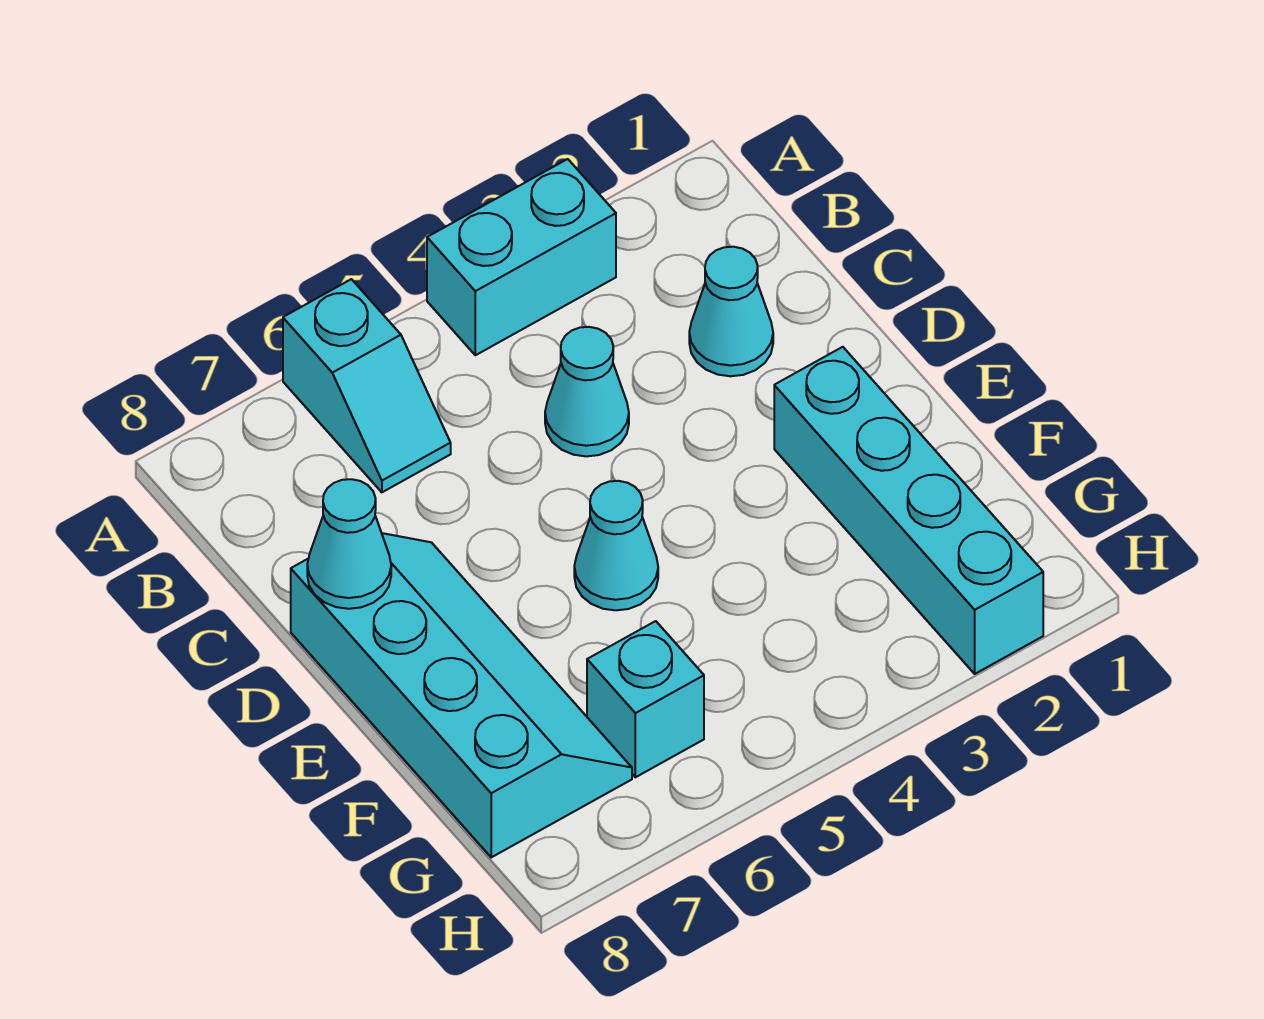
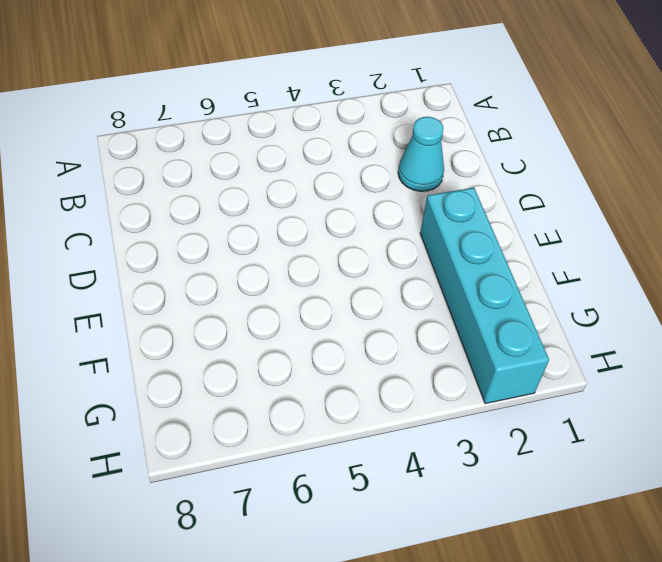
none -> cyan 1x2 brick [427,159,616,355]
none -> cyan 1x2 slope [283,279,451,492]

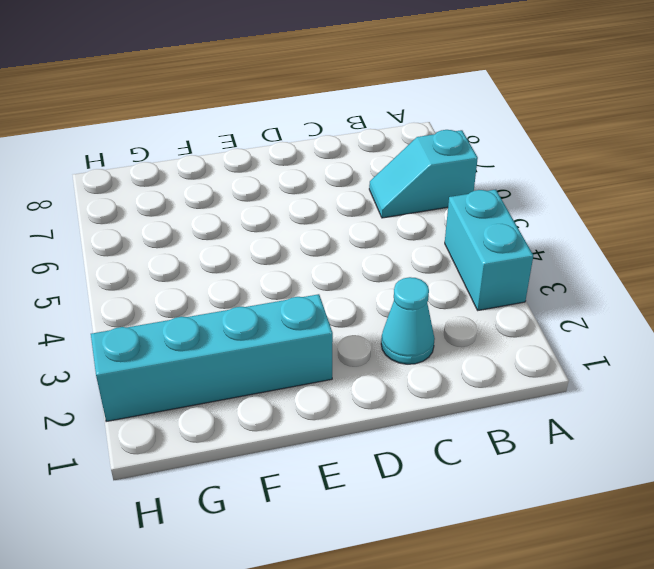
none -> cyan 1x1 cone [545,327,629,456]
none -> cyan 2x4 slope [291,533,632,857]

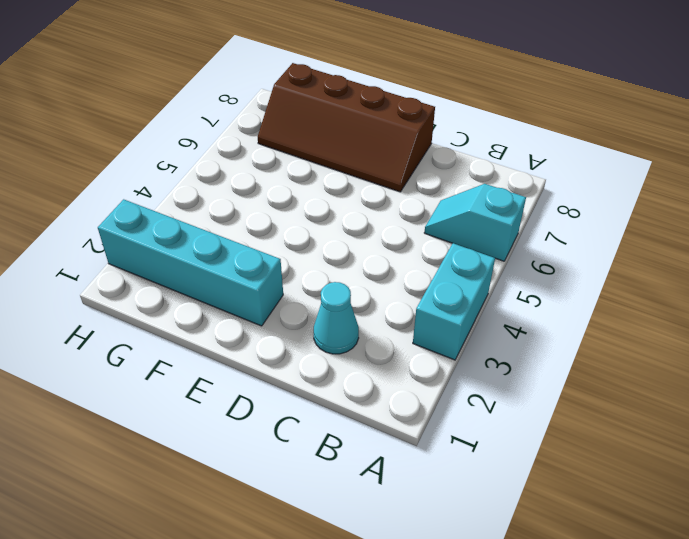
brown 2x4 slope [258,63,435,192] -> cyan 2x4 slope [291,533,632,857]
none -> cyan 1x1 cone [545,327,629,456]
none -> cyan 1x1 cone [574,481,658,610]

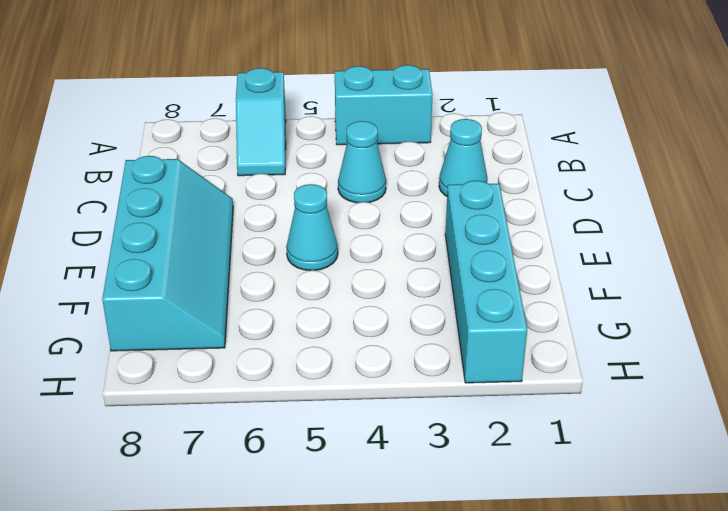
none -> cyan 1x1 brick [587,621,704,777]
none -> cyan 1x1 cone [307,479,391,609]

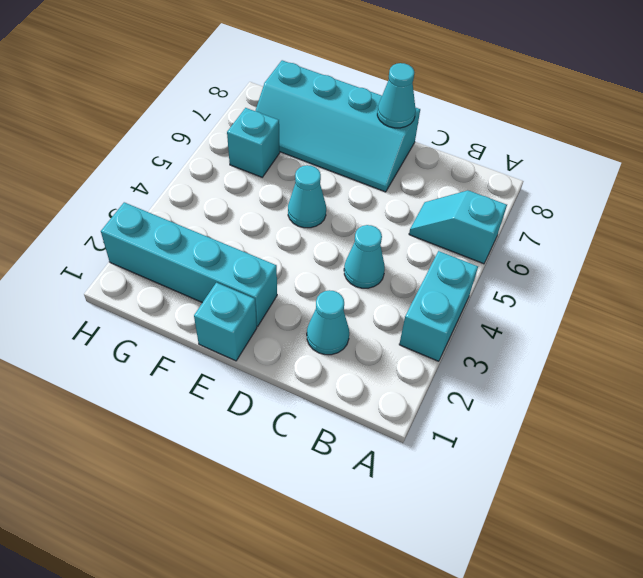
cyan 1x1 brick [194,283,257,361] -> none

